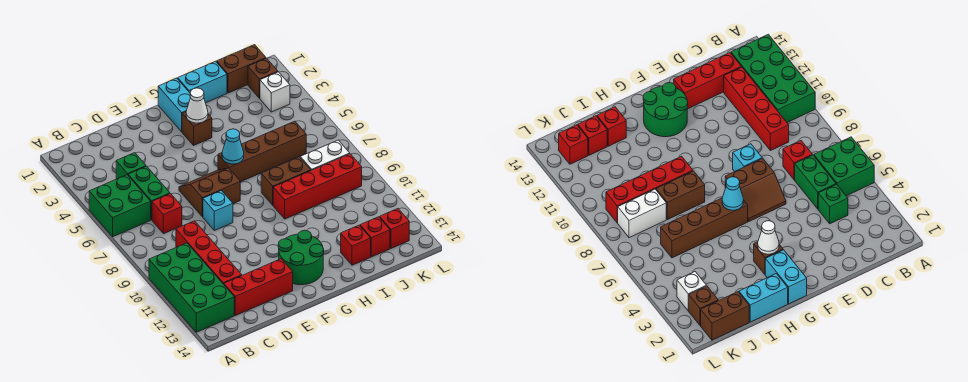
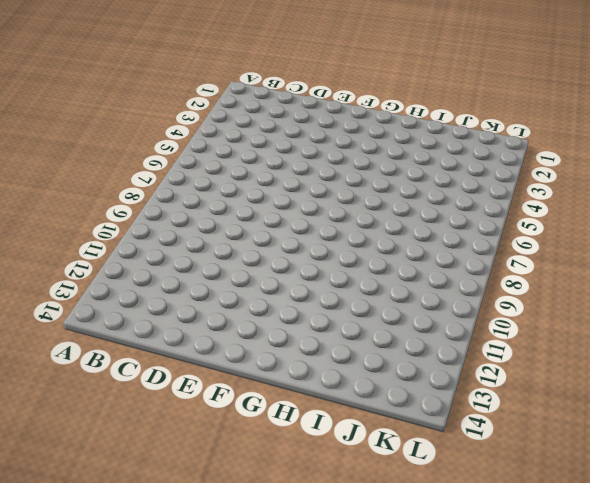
none -> green 2x2 brick [89,175,151,237]
none -> green 2x4 brick [149,243,234,332]
none -> green 1x1 brick [116,153,146,179]

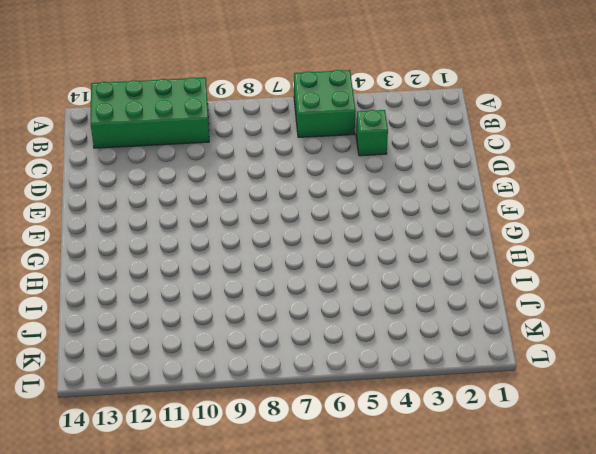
none -> green 1x2 brick [128,166,170,220]
none -> red 1x1 brick [152,194,182,234]
none -> red 1x4 brick [176,221,242,284]

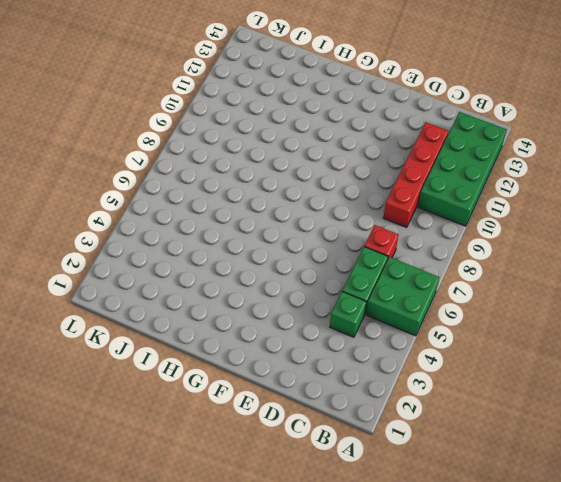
none -> red 1x3 brick [224,259,293,315]
none -> brown 2x2 slope [179,168,240,217]
none -> cyan 1x1 brick [203,191,233,230]

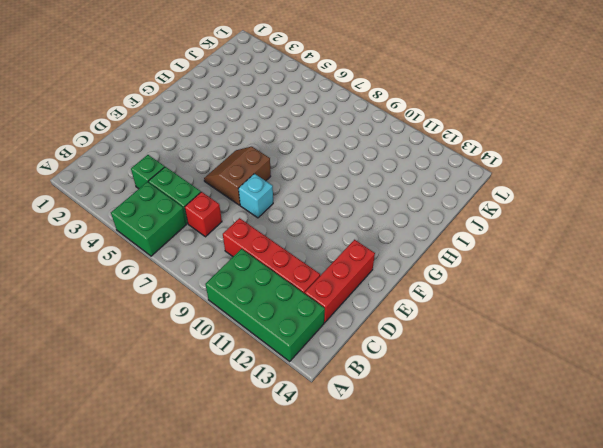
none -> green 2x2 round brick [278,230,324,285]
none -> cyan 1x2 brick [158,78,191,132]
none -> brown 1x1 brick [182,112,212,145]

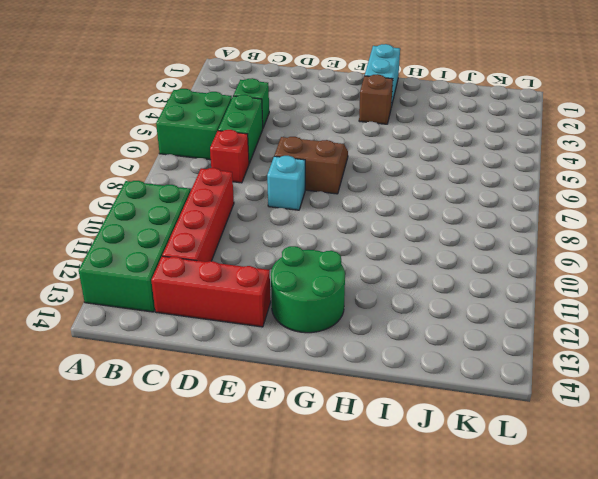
none -> brown 1x4 brick [218,121,306,182]
none -> cyan 1x2 brick [178,61,227,103]
none -> brown 1x2 brick [261,157,311,205]

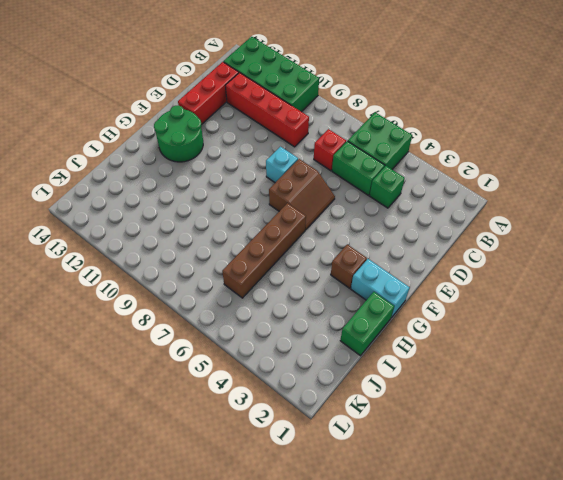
green 1x2 brick [340,292,394,356] -> cyan 1x2 brick [178,61,227,103]
none -> brown 1x2 brick [261,157,311,205]
none -> red 1x4 brick [273,154,362,219]
none -> red 1x1 brick [341,225,371,265]

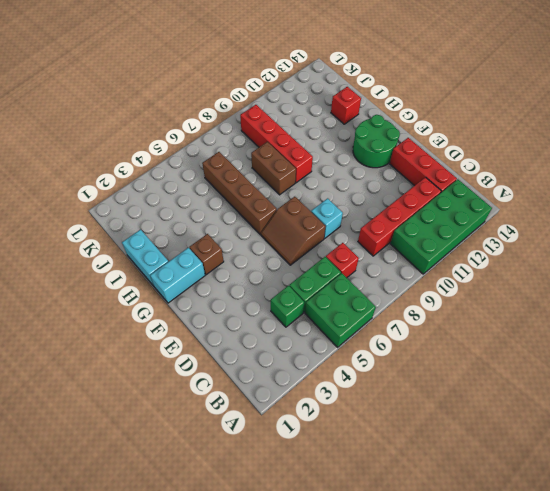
none -> brown 1x2 brick [217,45,266,93]
none -> white 1x2 brick [300,140,350,170]
none -> red 1x1 brick [360,217,390,257]

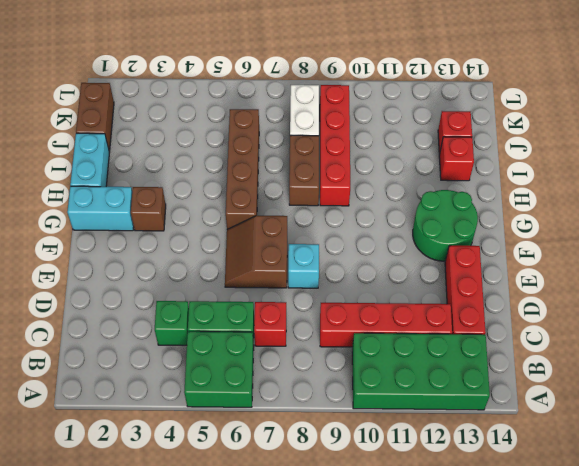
none -> brown 1x1 brick [248,58,278,98]
none -> white 1x1 brick [260,72,290,112]
none -> red 1x1 brick [380,209,409,248]

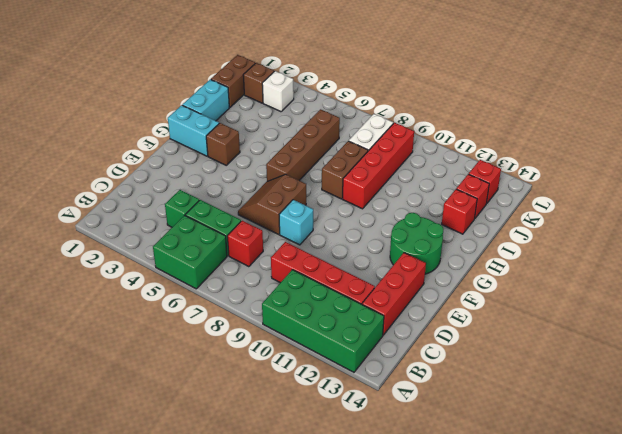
none -> white 1x1 cone [186,88,208,123]
none -> cyan 1x1 cone [222,129,244,164]

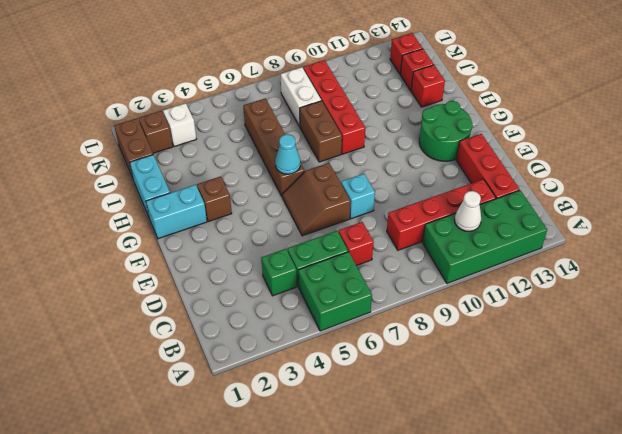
white 1x1 cone [455,191,481,231] -> white 1x1 cone moved to [186,88,208,123]

